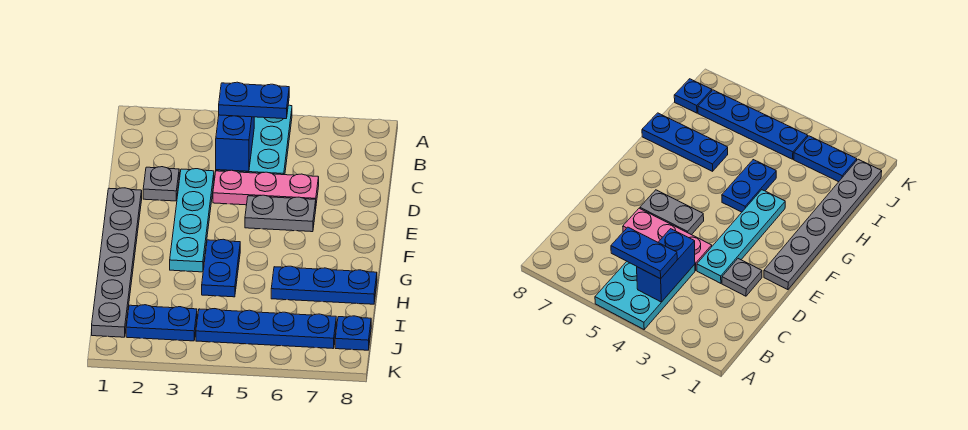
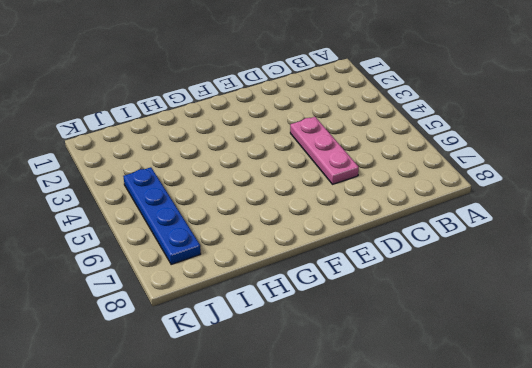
none -> cyan 2x3 plate [216,105,292,175]
none -> grey 1x1 plate [143,167,179,201]
none -> cyan 1x4 plate [170,169,214,272]

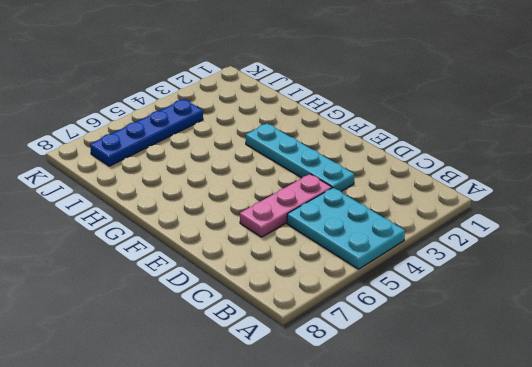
none -> grey 1x1 plate [143,167,179,201]
none -> grey 1x6 plate [92,188,142,337]
none -> grey 1x2 plate [245,195,316,232]

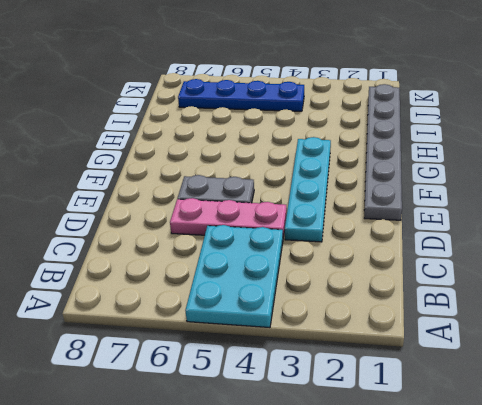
none -> grey 1x1 plate [143,167,179,201]
none -> blue 1x2 plate [202,239,240,297]
none -> blue 1x3 plate [271,266,377,304]

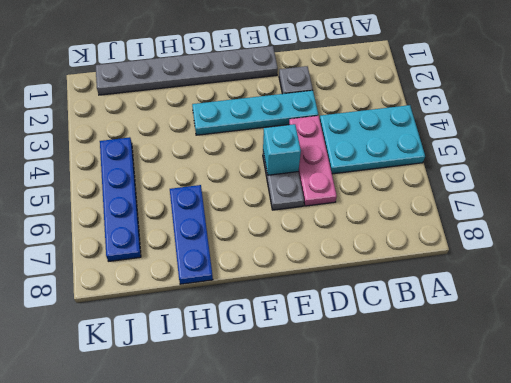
cyan 1x1 brick [263,124,301,175] -> none
none -> blue 1x2 plate [202,239,240,297]
none -> blue 1x2 plate [126,305,197,341]
none -> blue 1x1 plate [335,316,371,350]

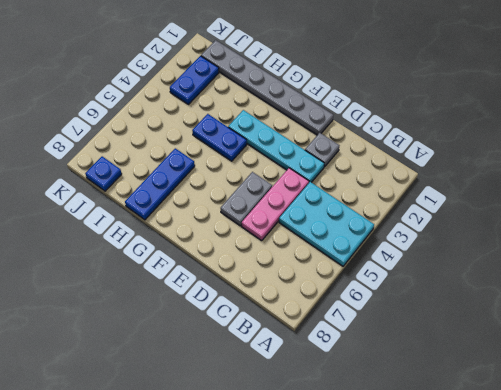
none -> blue 1x4 plate [196,309,336,348]
none -> blue 1x2 brick [216,115,254,171]
none -> blue 1x2 plate [219,82,289,119]

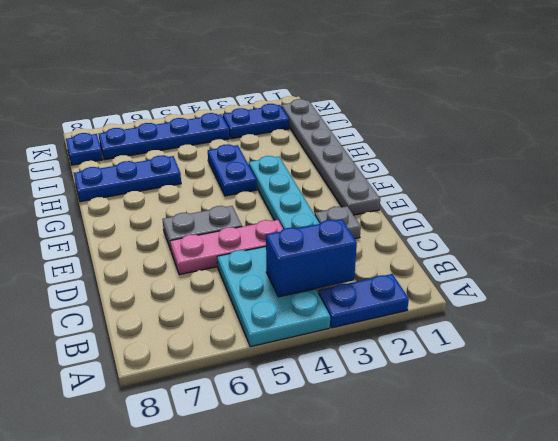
blue 1x2 plate [318,274,409,328] -> blue 1x2 plate moved to [219,82,289,119]
blue 1x2 brick [266,219,357,297] -> blue 1x2 brick turned to [216,115,254,171]

